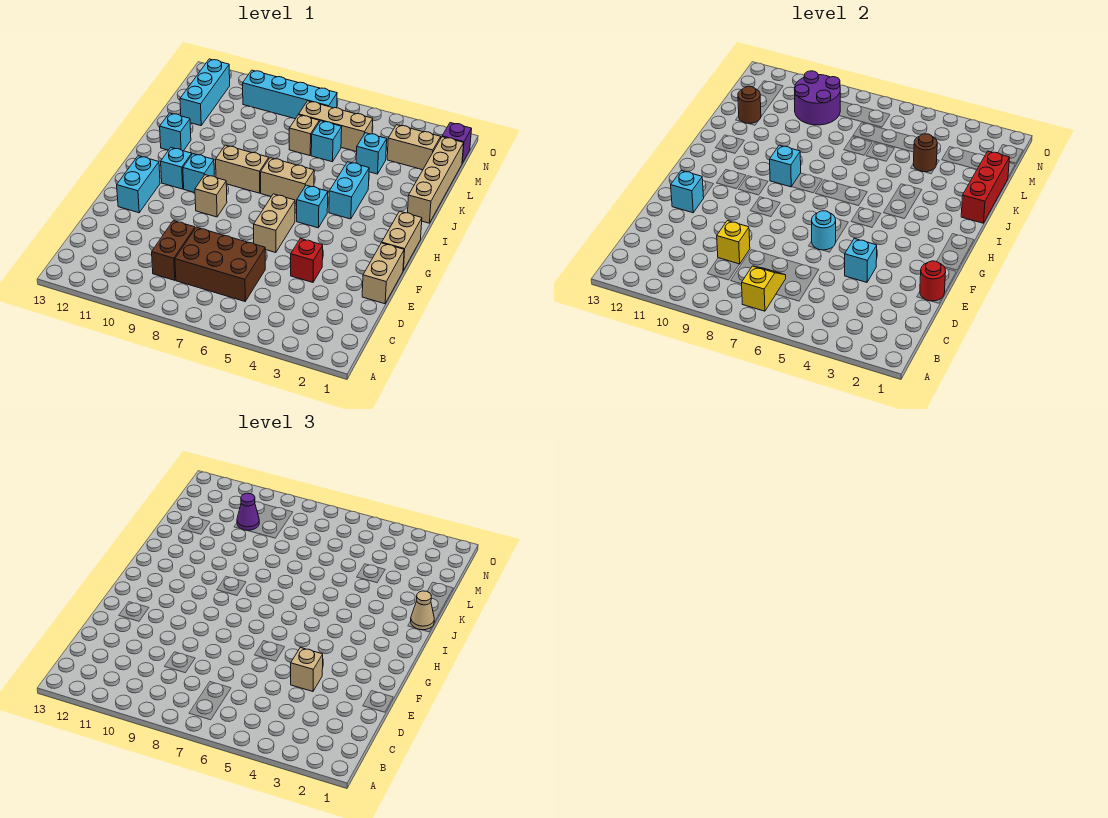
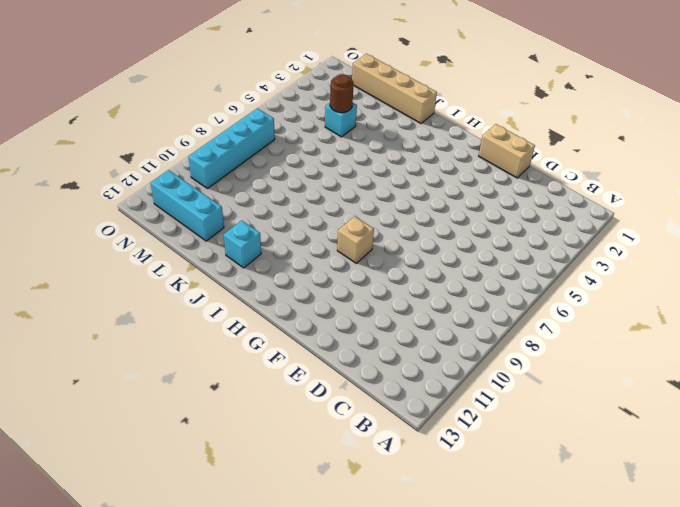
none -> brown 2x3 brick [175,227,265,301]
none -> brown 1x2 brick [152,221,195,280]
none -> red 1x1 brick [291,239,323,282]
none -> tan 1x2 brick [254,194,295,253]

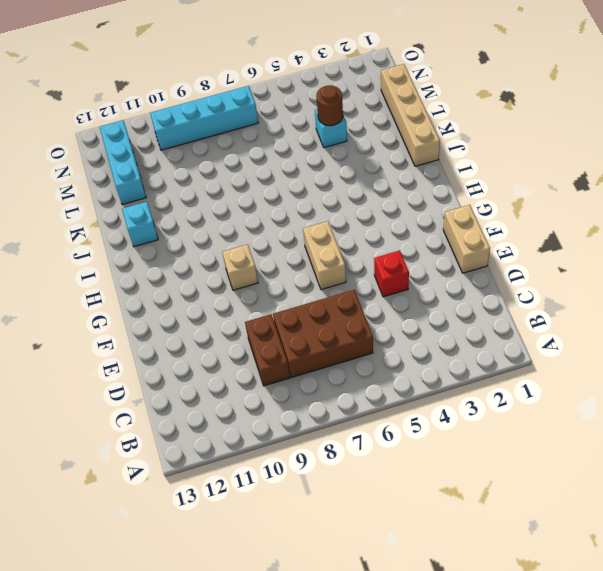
none -> cyan 1x2 brick [117,156,160,213]
none -> tan 1x2 brick [382,211,422,270]
none -> cyan 1x1 brick [297,185,328,228]
none -> cyan 1x1 brick [183,154,214,193]

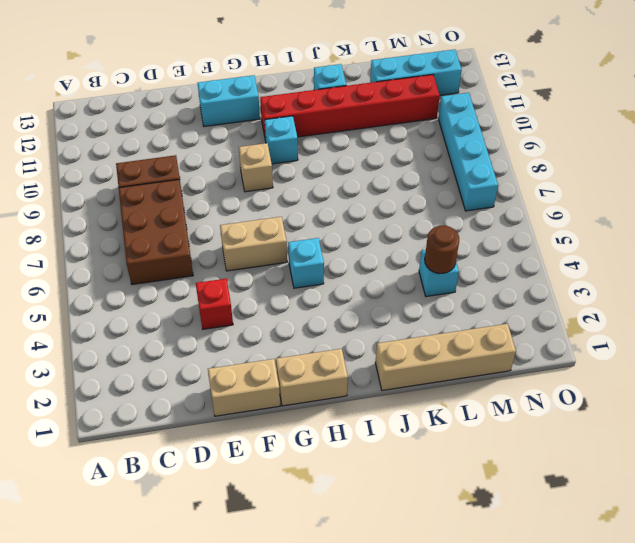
red 1x6 brick [260,75,440,139] -> cyan 1x1 brick [161,148,192,189]
none -> cyan 1x2 brick [329,162,369,219]
none -> tan 1x2 brick [261,158,314,204]
none -> tan 1x2 brick [216,145,269,193]
none -> cyan 1x1 brick [311,121,342,162]

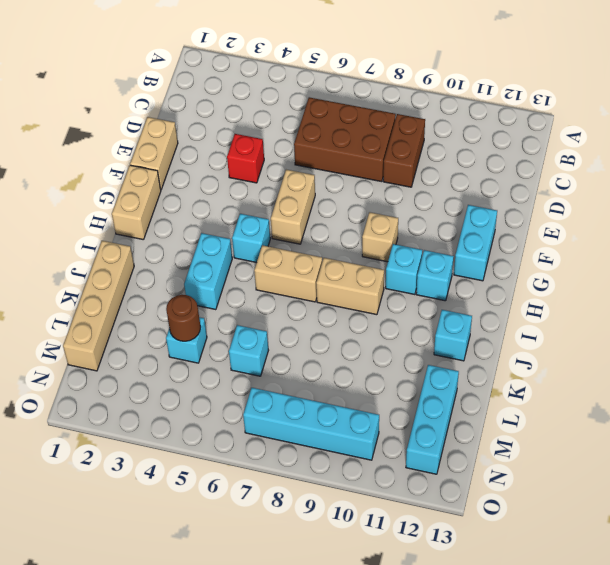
none -> tan 1x1 brick [289,115,319,156]
none -> tan 1x2 brick [387,125,441,170]
none -> tan 1x3 brick [299,101,373,152]
none -> purple 1x1 brick [442,123,472,163]

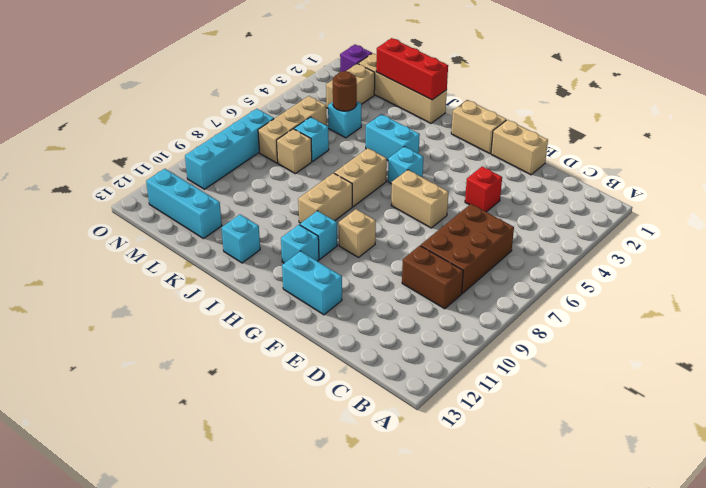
none -> yellow 1x2 slope [742,266,786,311]
none -> yellow 1x1 brick [717,221,750,264]
none -> red 1x1 round brick [920,261,946,301]
none -> cyan 1x1 brick [845,239,877,282]

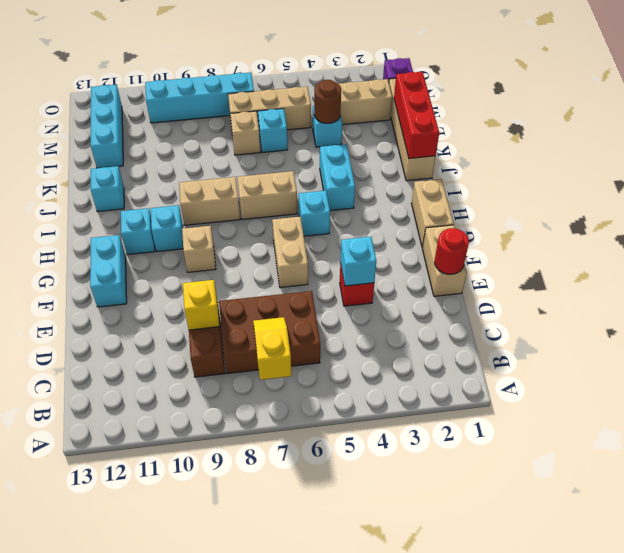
none -> cyan 1x1 round brick [812,211,836,250]
none -> cyan 1x1 brick [671,171,704,213]
none -> cyan 1x1 brick [770,145,801,187]
none -> brown 1x1 round brick [738,86,761,123]

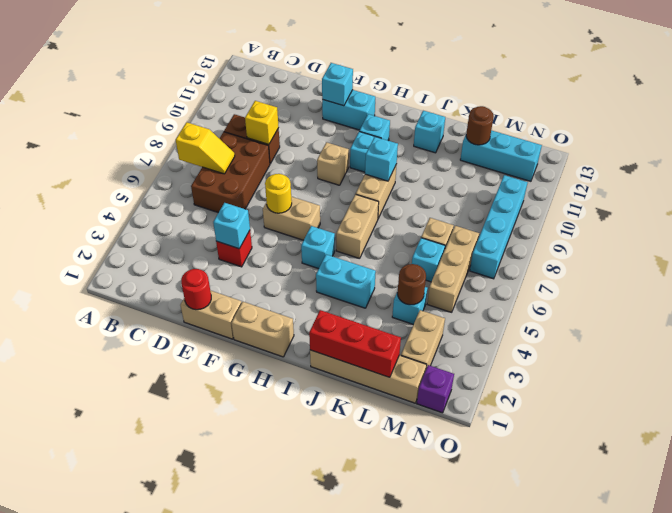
yellow 1x1 round brick [265,174,292,213] -> cyan 1x1 round brick [812,211,836,250]
none -> purple 2x2 round brick [795,71,840,125]
none -> tan 1x1 brick [291,648,323,691]
none -> tan 1x1 cone [411,591,434,630]
none -> purple 1x1 cone [237,493,259,530]

